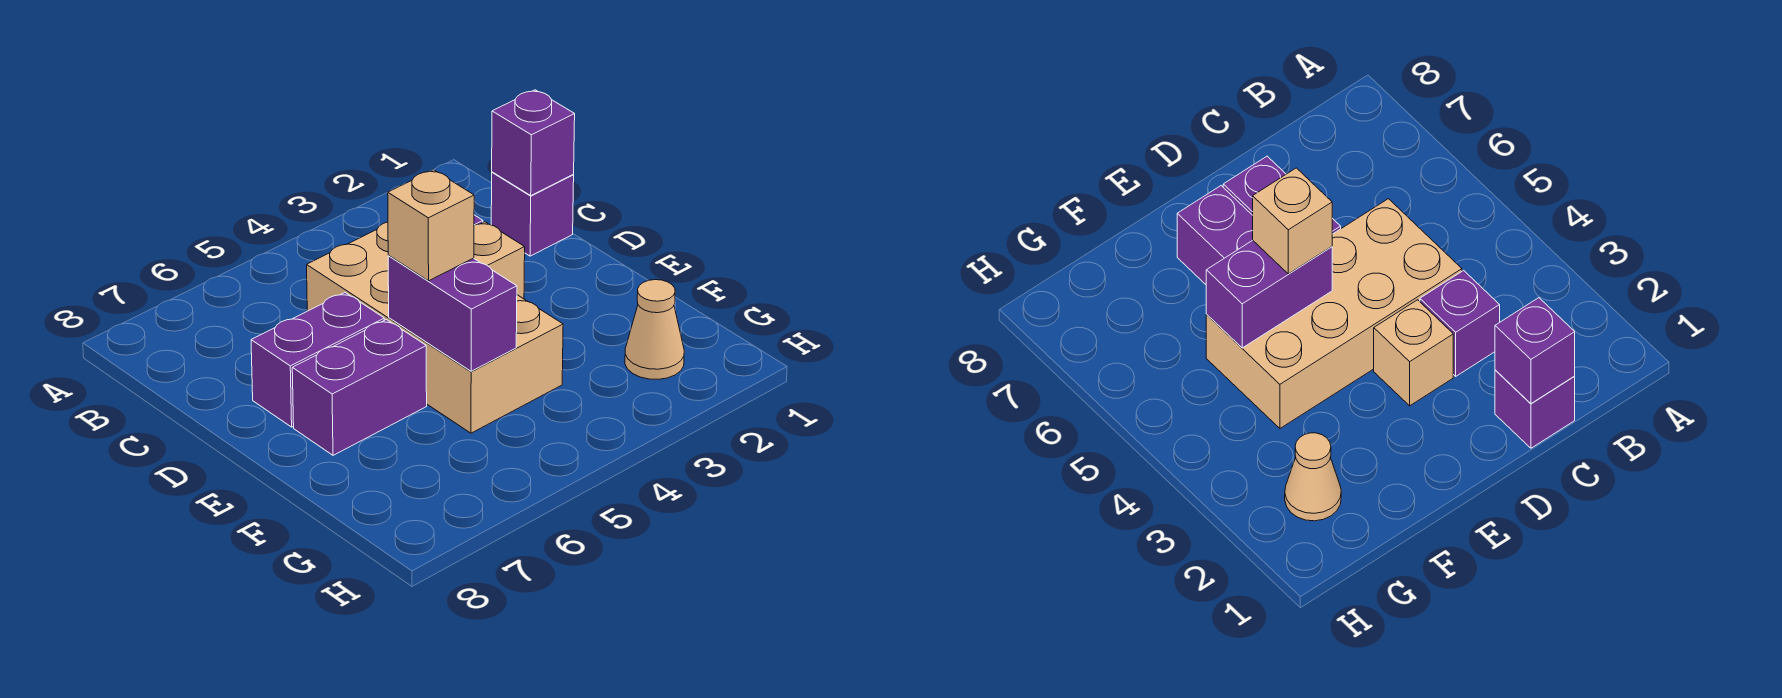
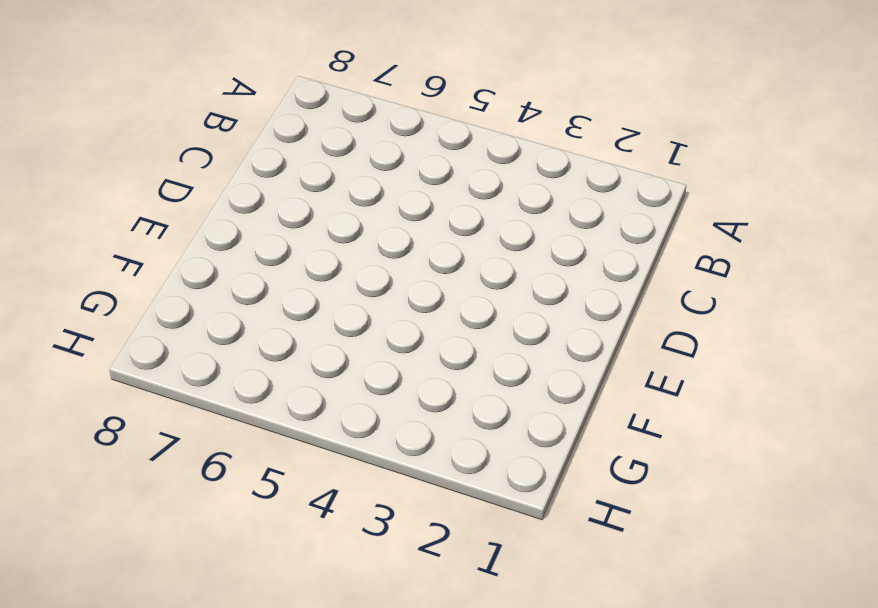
none -> purple 1x1 brick [491,172,574,256]
none -> purple 1x1 brick [1420,270,1500,376]

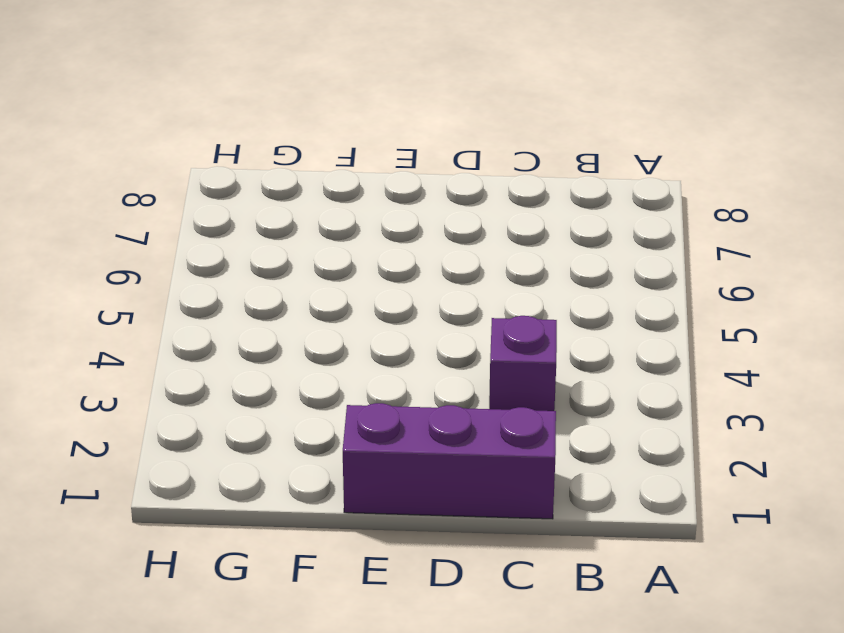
purple 1x3 brick [343,403,556,519] -> purple 1x1 brick [491,172,574,256]
none -> tan 2x4 brick [307,222,563,433]
none -> tan 1x1 brick [474,222,525,299]

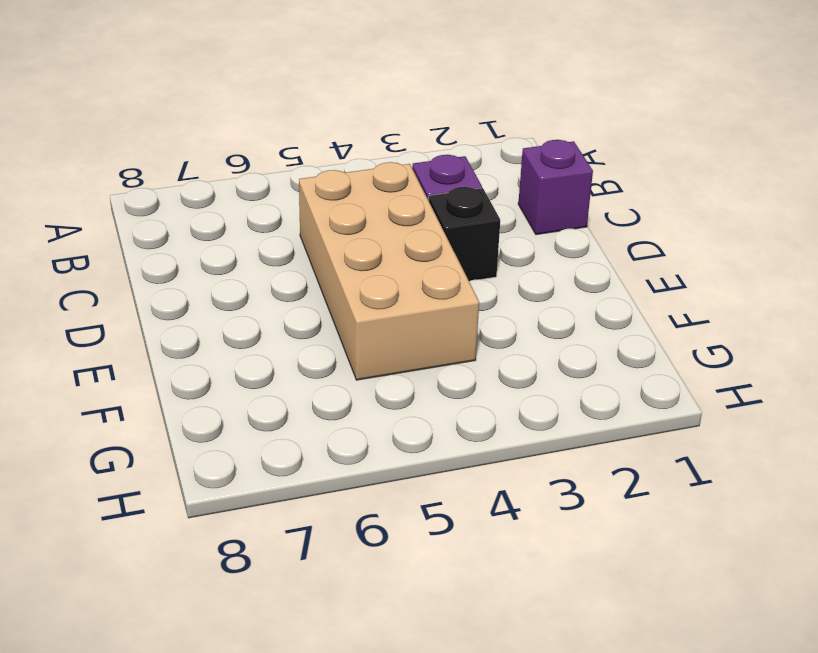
black 1x1 brick [429,187,500,281] -> tan 1x1 brick [474,222,525,299]
none -> purple 1x2 brick [251,293,384,427]
none -> purple 1x2 brick [292,320,427,455]

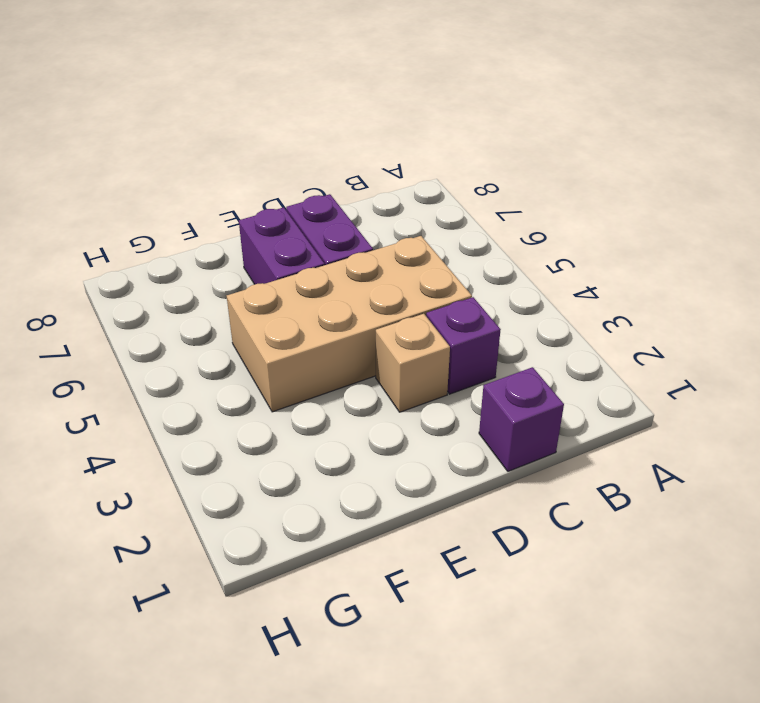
none -> tan 1x1 cone [625,280,684,379]
none -> purple 1x1 brick [492,90,575,195]

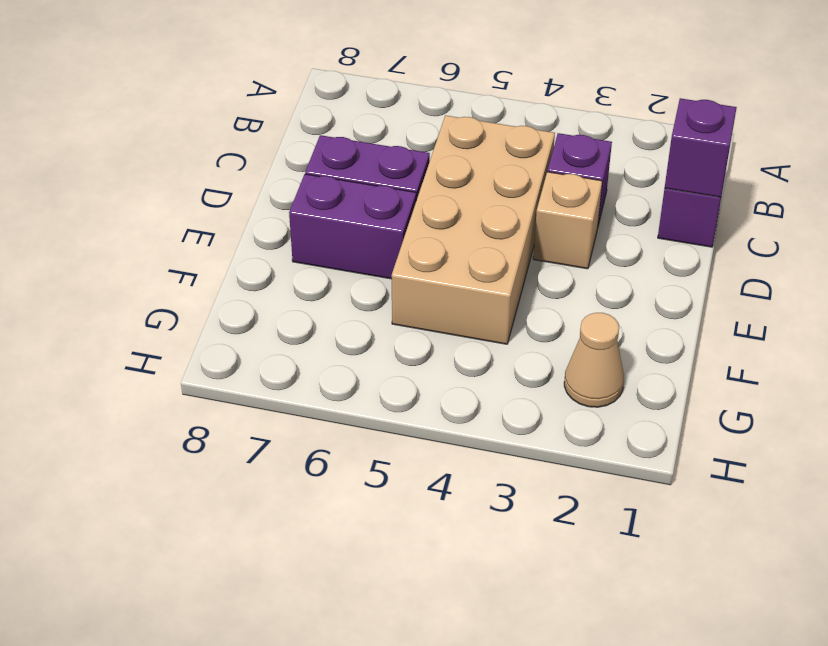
none -> purple 1x2 brick [388,256,517,371]
none -> tan 1x1 brick [388,170,474,281]

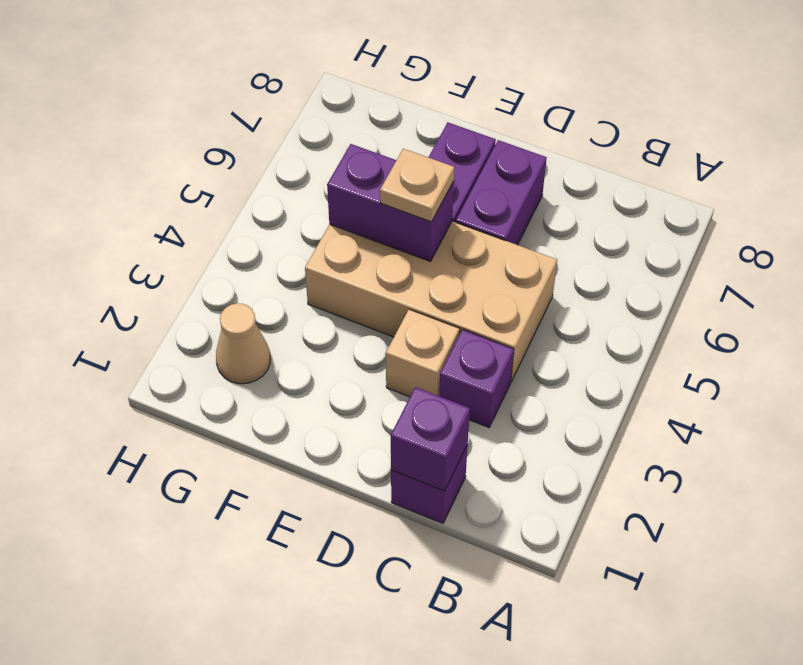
tan 1x1 plate [380,149,454,222] -> tan 1x1 brick [388,170,474,281]

